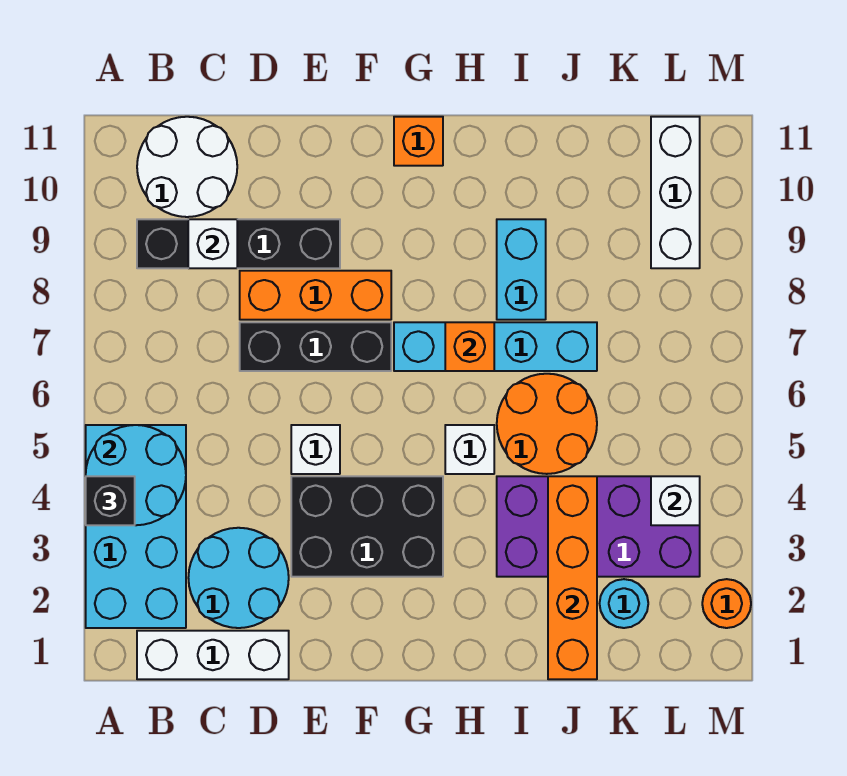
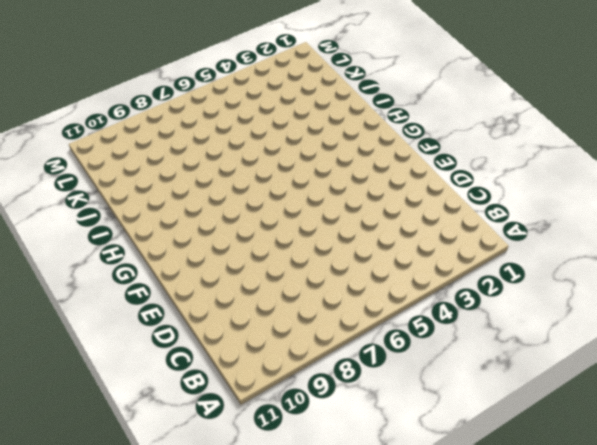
none -> cyan 2x4 brick [86,425,186,628]
none -> white 1x3 brick [137,631,289,679]
none -> black 1x4 brick [137,219,340,268]

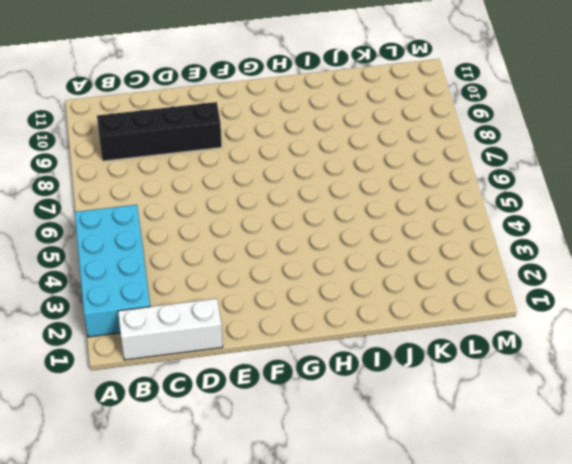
none -> white 2x2 round brick [137,117,237,217]
none -> cyan 2x2 round brick [188,528,289,628]
none -> black 1x3 brick [240,322,391,371]

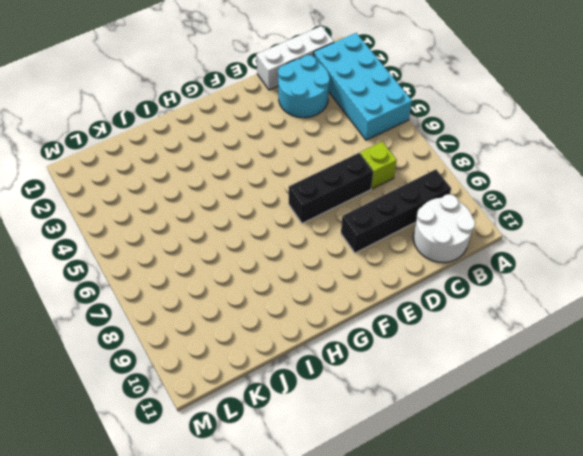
lime 1x1 brick [360,142,397,189] -> none
none -> orange 1x3 brick [240,271,391,320]
none -> black 2x3 brick [291,476,443,577]
none -> white 1x1 brick [291,425,340,474]

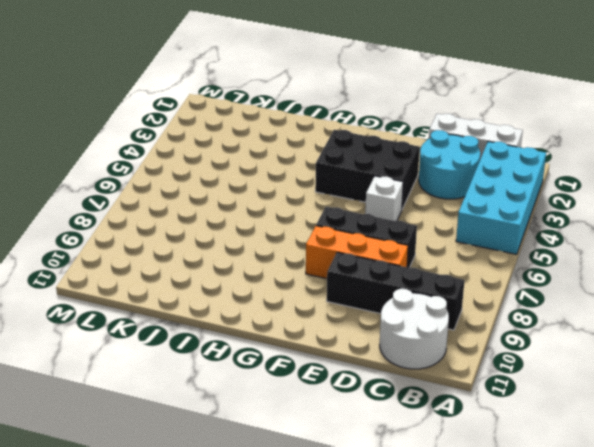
none -> cyan 1x4 brick [394,322,597,371]
none -> orange 1x1 brick [394,117,443,166]
none -> white 1x1 brick [445,425,494,474]

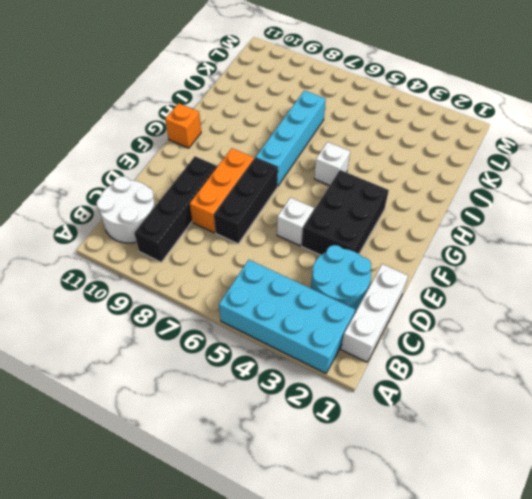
none -> purple 2x4 brick [497,476,700,577]
none -> orange 2x2 round brick [497,374,597,474]
none -> cyan 1x2 brick [497,219,546,320]

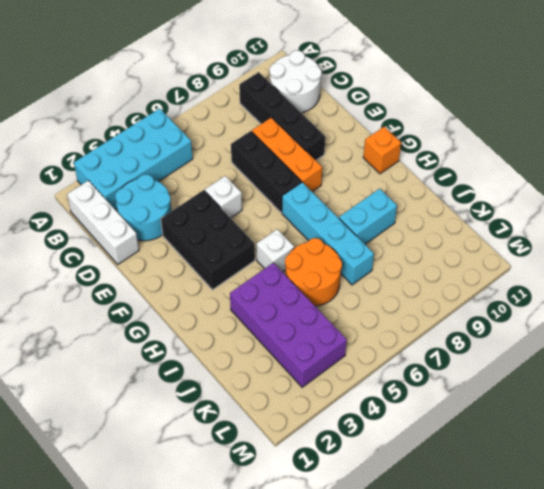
none -> cyan 1x1 round brick [600,579,648,628]
none -> white 1x3 brick [651,117,700,268]
none -> orange 1x1 round brick [702,579,751,628]

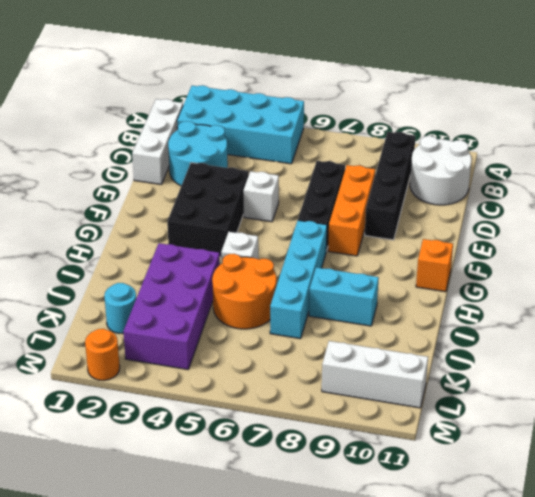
none -> cyan 2x2 round brick [86,425,186,525]
none -> white 1x1 brick [188,219,237,268]
none -> orange 1x1 brick [445,322,494,371]

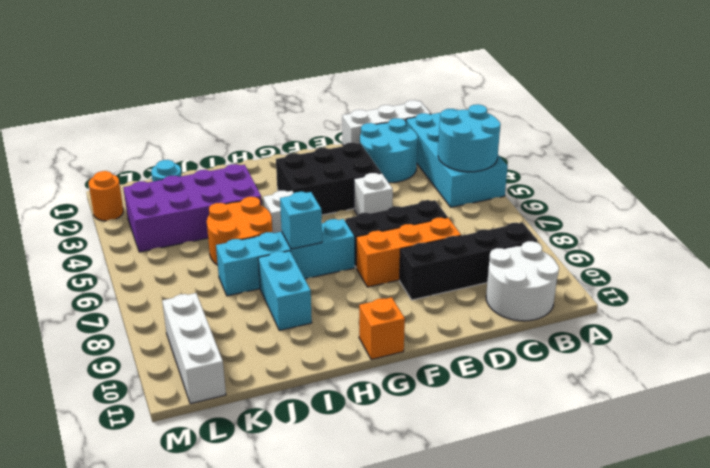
cyan 1x1 brick [280,192,322,249] -> orange 1x1 brick [445,322,494,371]
none -> white 1x1 brick [188,219,237,268]
none -> orange 1x4 brick [548,476,597,679]
none -> white 1x1 brick [651,476,700,525]

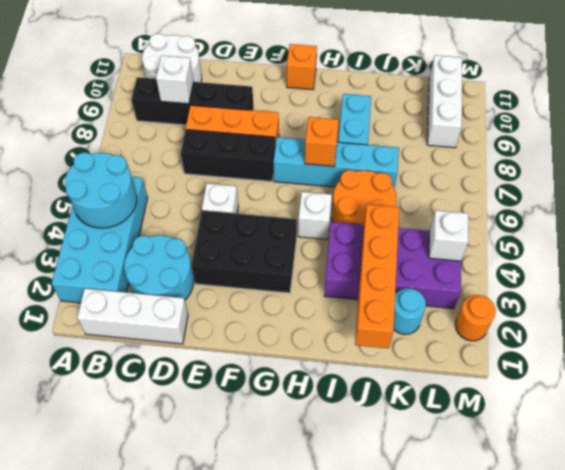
none -> black 1x1 brick [86,476,135,525]

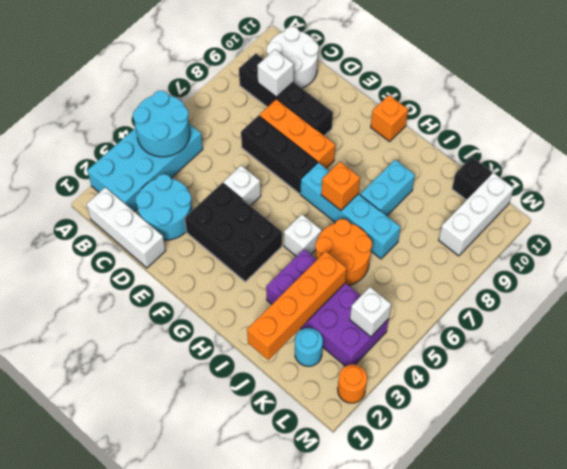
black 1x1 brick [452,157,492,200] -> black 1x1 brick moved to [86,476,135,525]

